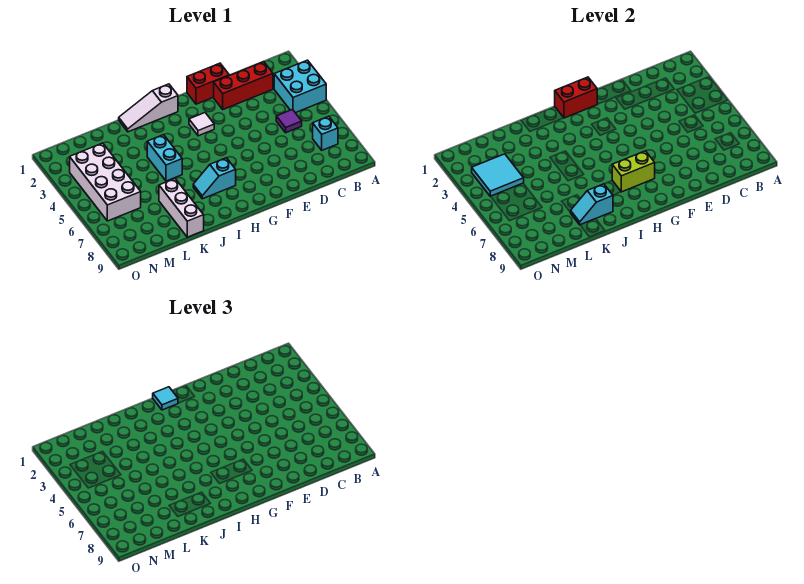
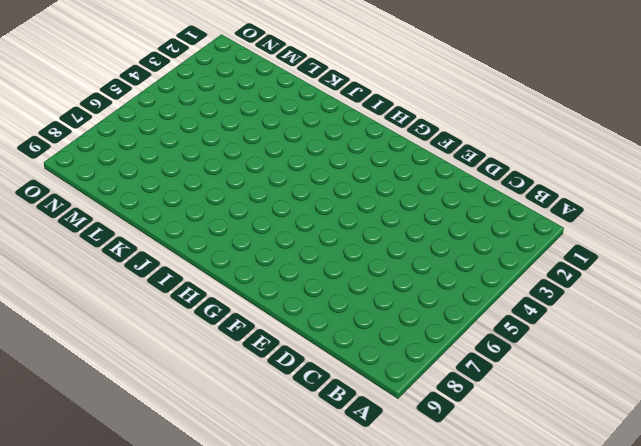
none -> cyan 2x2 brick [274,60,326,113]
none -> cyan 1x1 brick [313,116,338,150]
none -> red 1x3 brick [214,62,273,109]

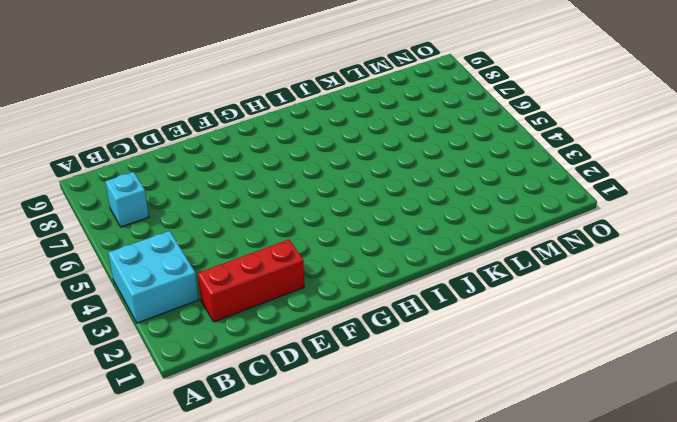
none -> purple 1x1 tile [276,110,302,133]
none -> red 1x2 brick [187,63,229,104]
none -> white 1x1 tile [189,113,214,136]

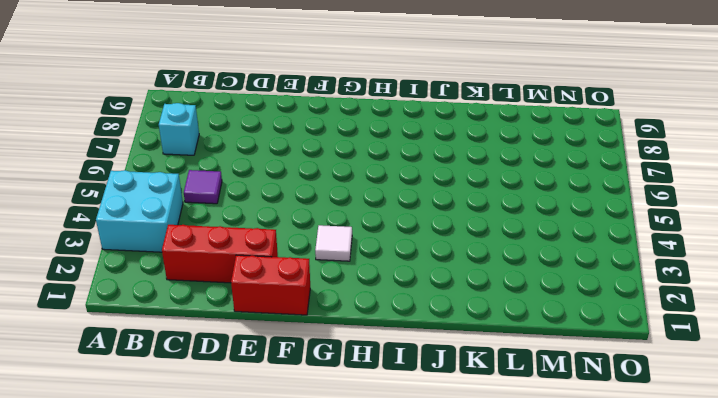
none -> white 1x3 slope [119,84,178,132]
none -> cyan 1x2 slope [193,158,236,199]
none -> cyan 1x2 brick [147,135,182,181]

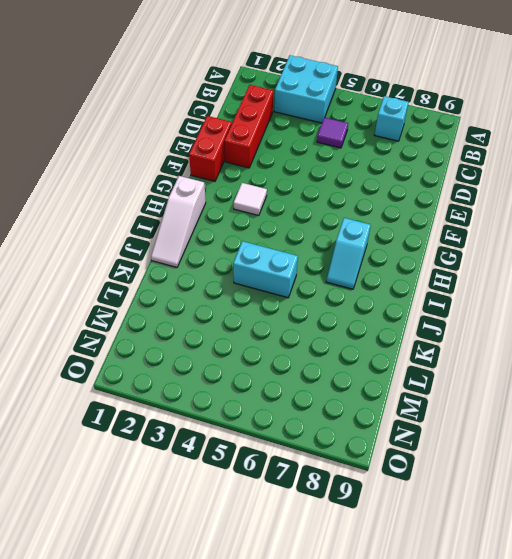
none -> white 1x3 brick [159,179,204,237]
none -> white 2x4 brick [70,143,141,221]
none -> red 1x2 brick [555,77,597,118]

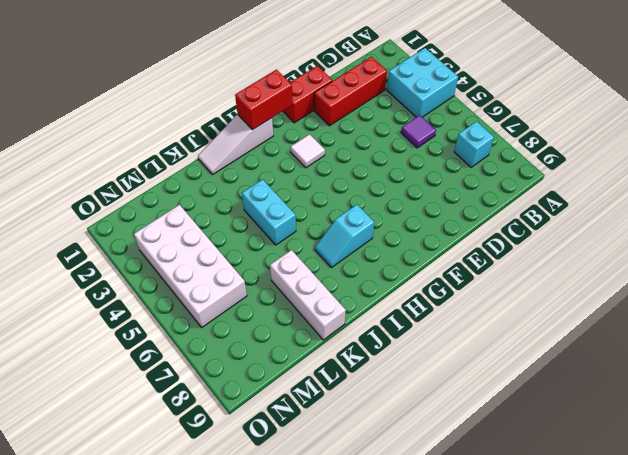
none -> lime 1x2 brick [612,151,655,192]
none -> cyan 1x2 slope [571,184,613,225]
none -> cyan 2x2 tile [472,154,524,196]

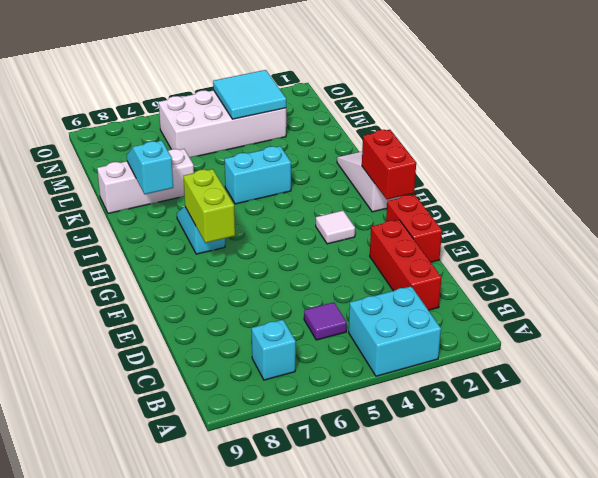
none -> cyan 1x1 tile [153,387,178,410]

